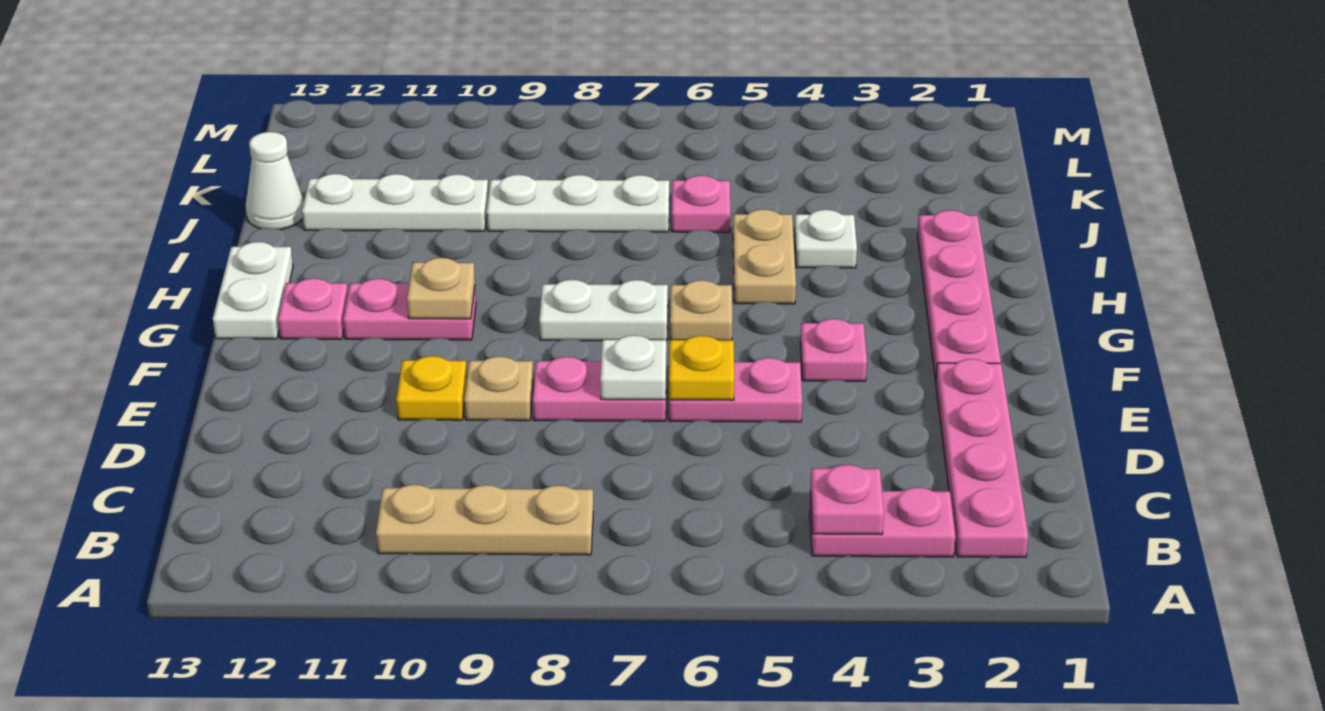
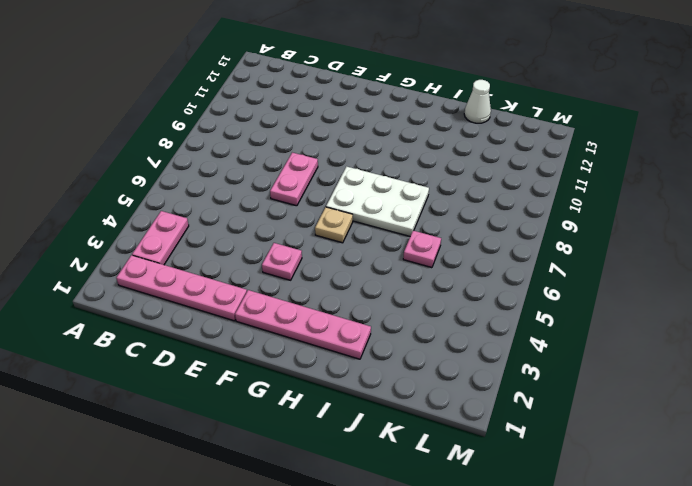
white 2x3 plate [326,166,429,236] -> white 1x2 plate [539,280,668,341]
none -> tan 1x3 plate [376,485,593,555]
none -> pink 1x2 plate [669,358,802,422]
none -> tan 1x1 plate [464,356,533,421]

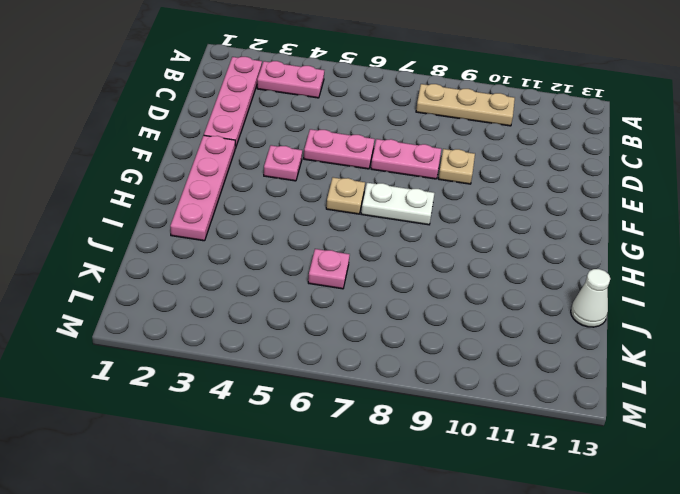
none -> yellow 1x1 plate [396,356,467,420]
none -> pink 1x2 plate [343,279,476,340]
none -> pink 1x1 plate [278,278,348,339]

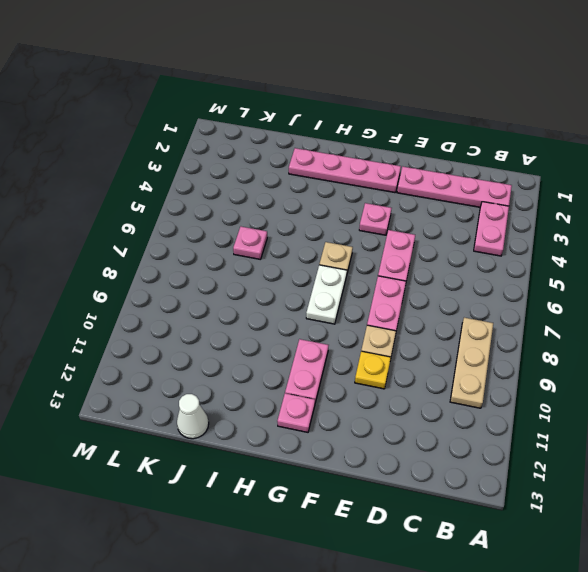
none -> white 1x2 plate [213,242,293,339]
none -> tan 1x2 plate [733,209,796,304]
none -> white 1x1 plate [794,210,857,268]

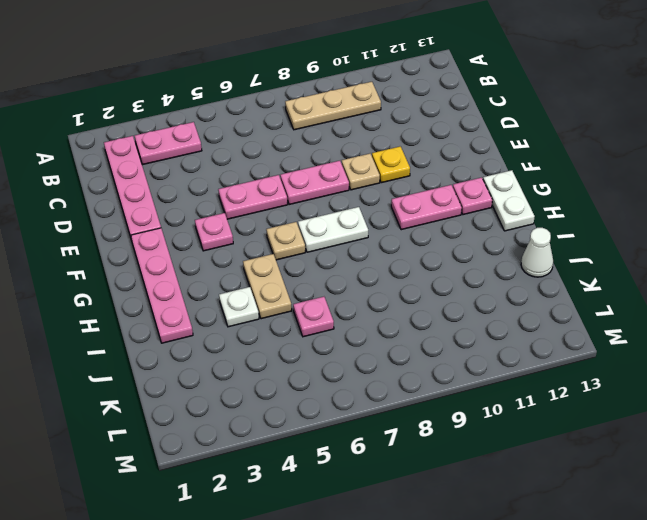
none -> white 1x3 plate [487,175,669,232]
none -> white 1x3 plate [302,174,488,231]
none -> pink 1x1 plate [811,465,884,535]

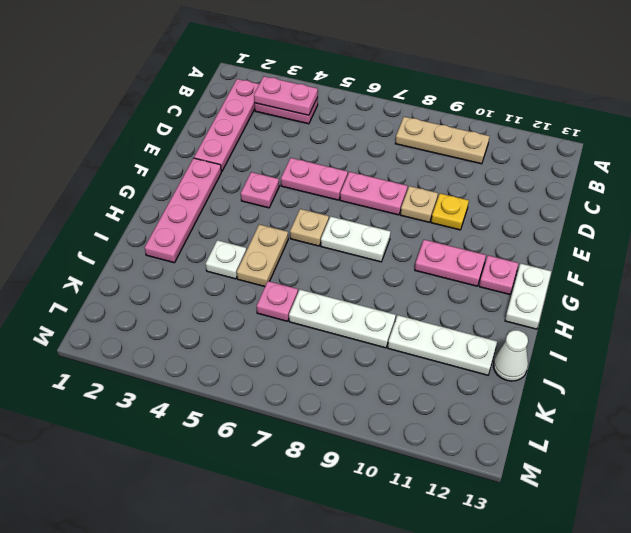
pink 1x2 plate [254,76,318,115] -> pink 1x1 plate [811,465,884,535]
none -> yellow 1x1 plate [669,336,734,400]
none -> white 1x1 plate [600,335,666,400]
none -> tan 1x1 plate [407,258,475,319]

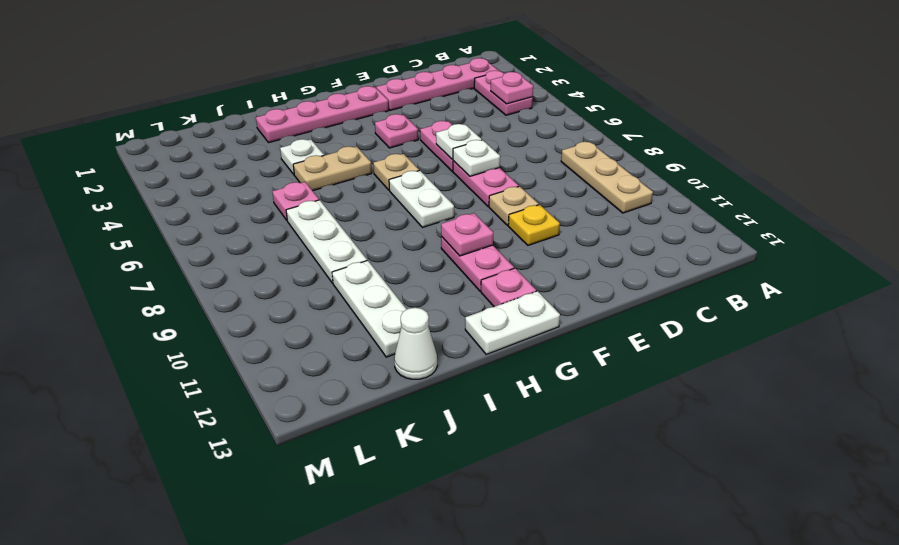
white 1x1 plate [436,124,482,159] -> yellow 1x1 plate [669,336,734,400]
pink 1x1 plate [441,213,493,256] -> tan 1x1 plate [407,258,475,319]

